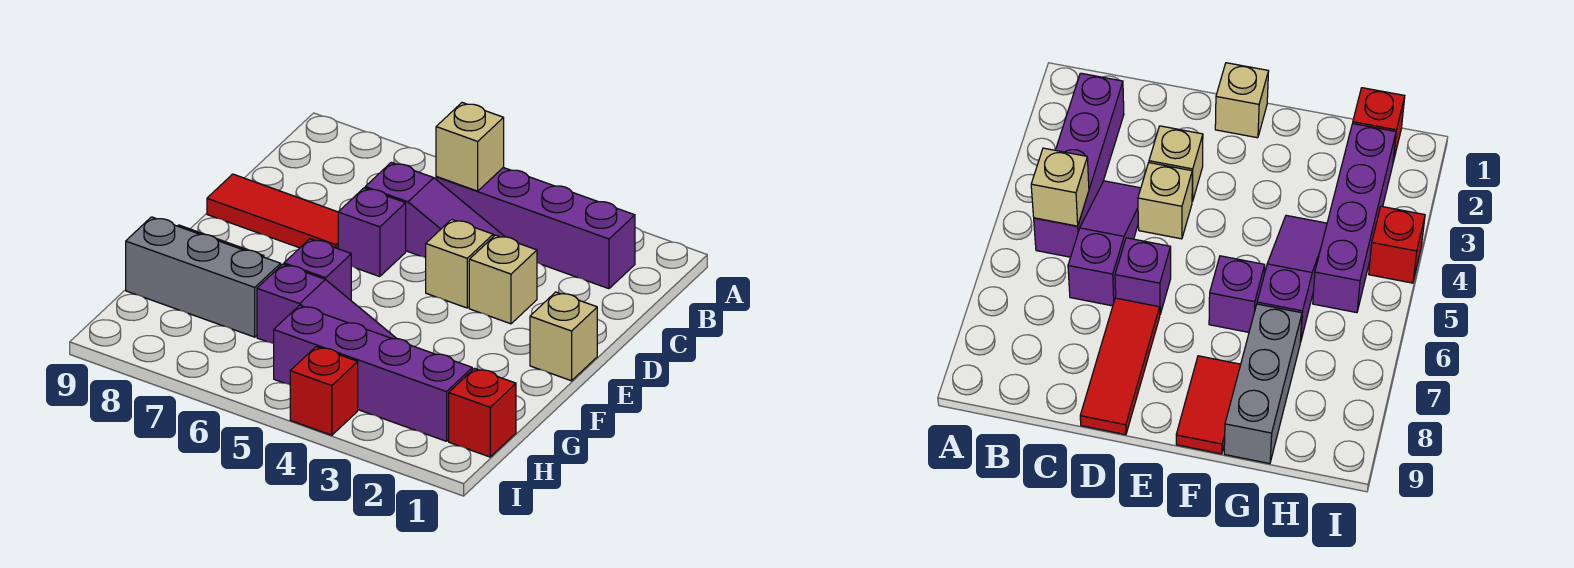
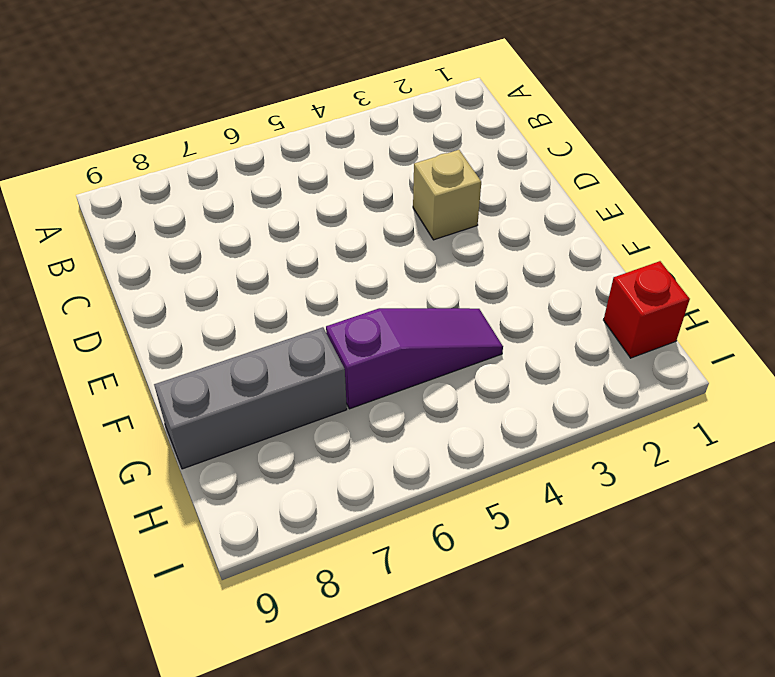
none -> purple 1x4 brick [436,168,635,289]
none -> purple 1x3 slope [365,162,505,258]
none -> tan 1x1 brick [426,219,493,308]

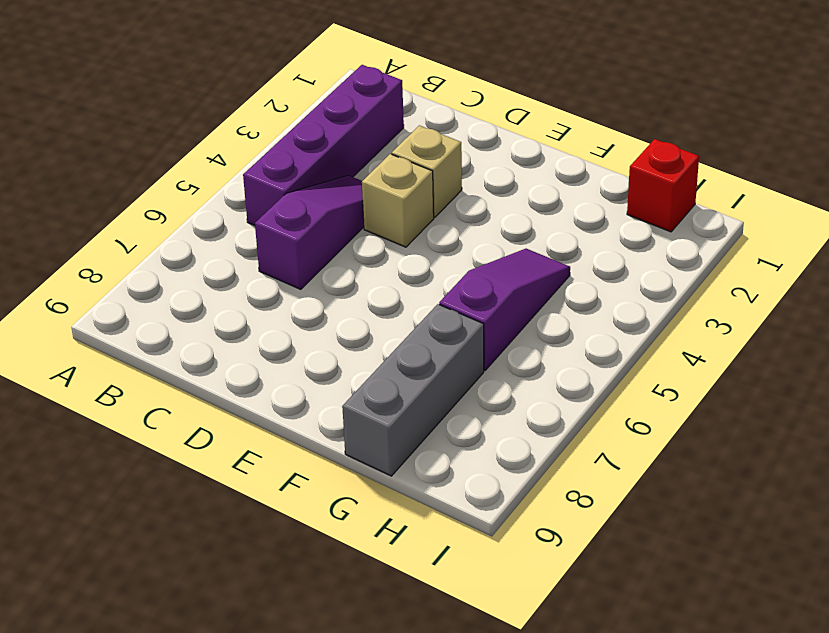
none -> purple 1x1 brick [338,188,406,277]
none -> red 1x3 tile [207,174,338,249]
none -> tan 1x1 brick [530,292,597,381]

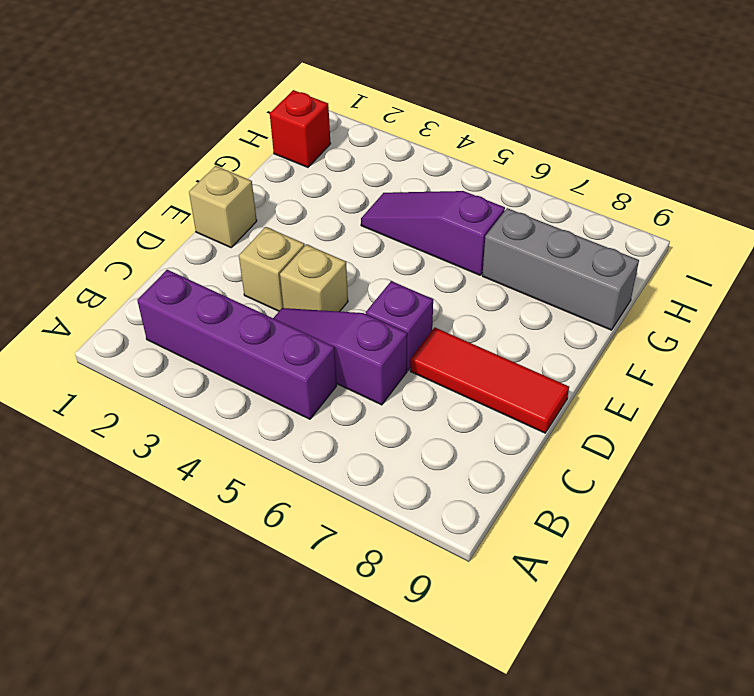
none -> purple 1x1 brick [284,239,351,300]
none -> red 1x2 tile [1176,356,1241,454]
none -> purple 1x4 brick [274,305,472,441]

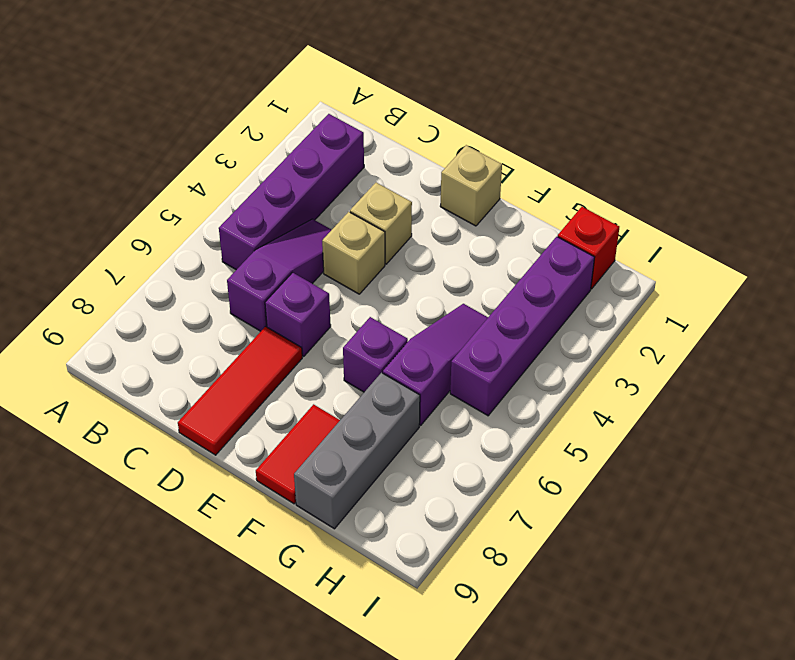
none -> red 1x1 brick [290,347,358,435]
none -> tan 1x1 brick [436,103,504,191]

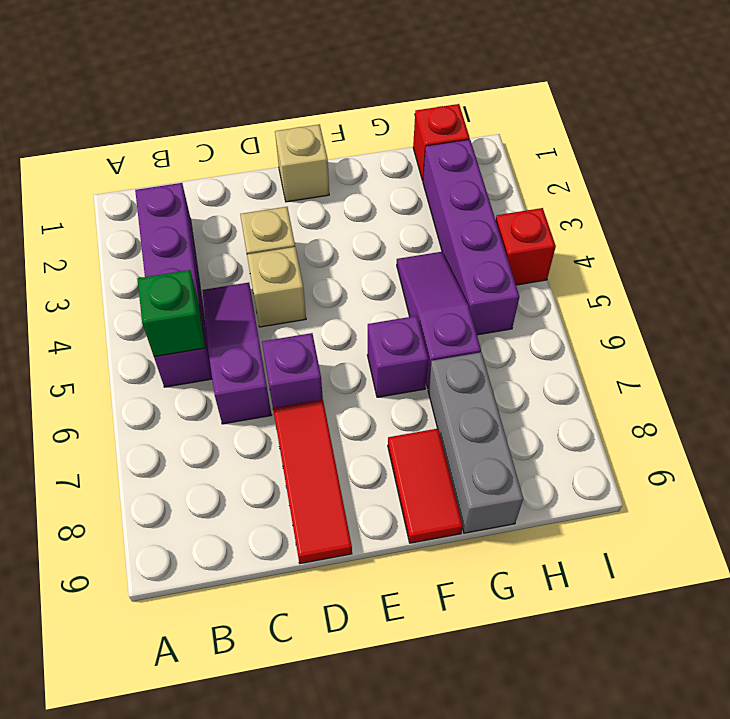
green 1x1 brick [138,270,205,357] -> tan 1x1 brick [436,103,504,191]

